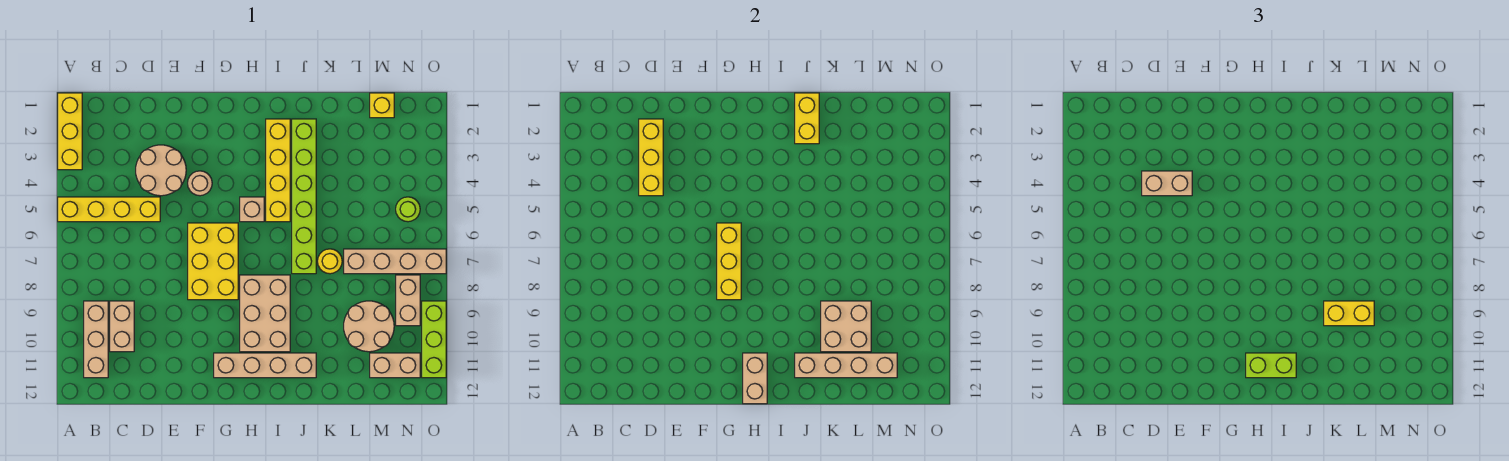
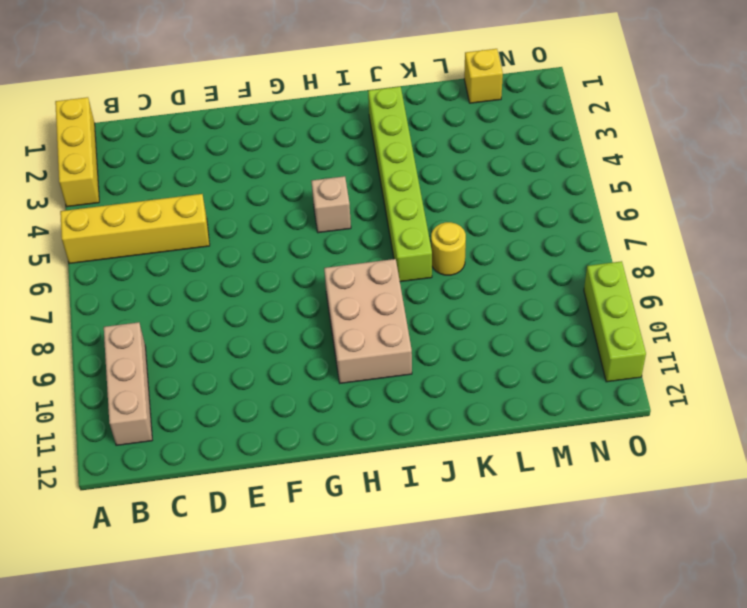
none -> tan 1x2 brick [110,301,134,352]
none -> tan 2x2 round brick [136,145,186,196]
none -> tan 1x1 round brick [188,171,212,196]

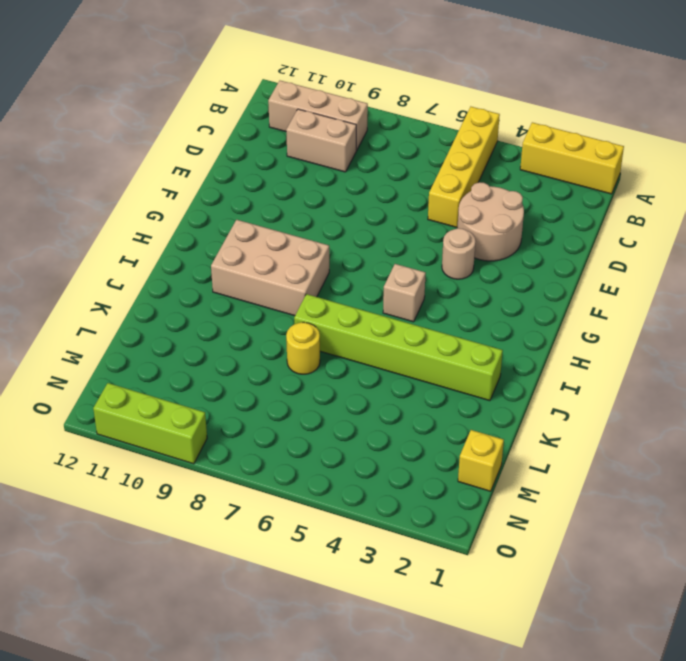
none -> yellow 2x3 brick [188,223,238,300]
none -> tan 1x4 brick [214,353,316,378]
none -> yellow 1x4 brick [266,119,290,222]

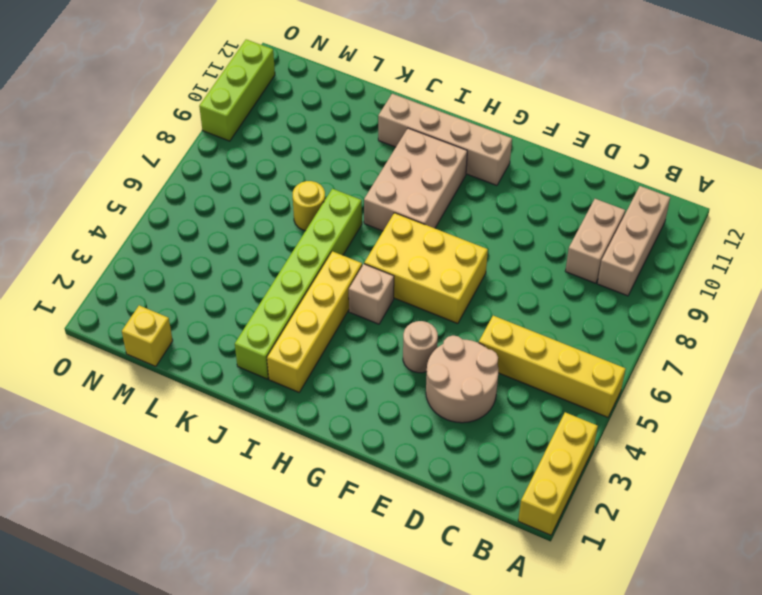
yellow 2x3 brick [364,213,488,324] -> yellow 2x3 brick turned to [188,223,238,300]
none -> tan 1x4 brick [344,249,446,274]
none -> tan 2x2 round brick [344,301,394,352]
none -> tan 1x2 brick [370,353,420,378]

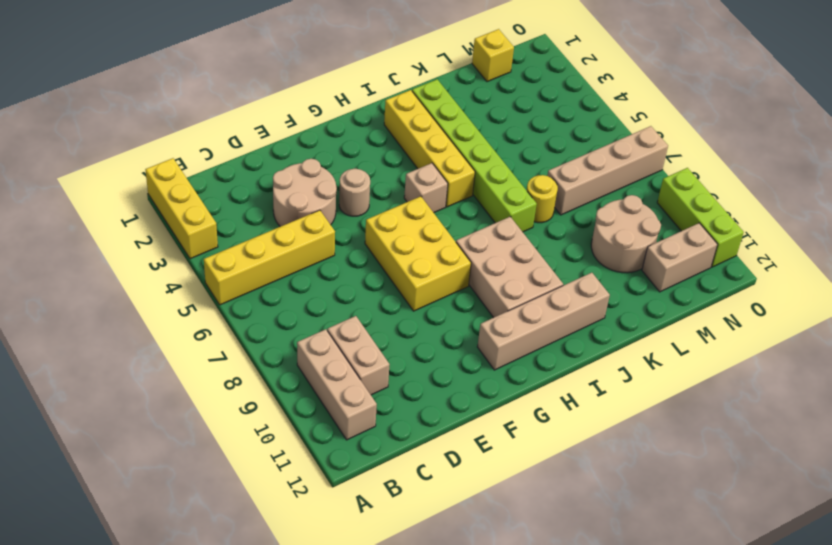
none -> lime 1x1 round brick [396,197,420,222]
none -> tan 1x2 brick [396,275,420,326]
none -> yellow 1x3 brick [639,119,663,196]

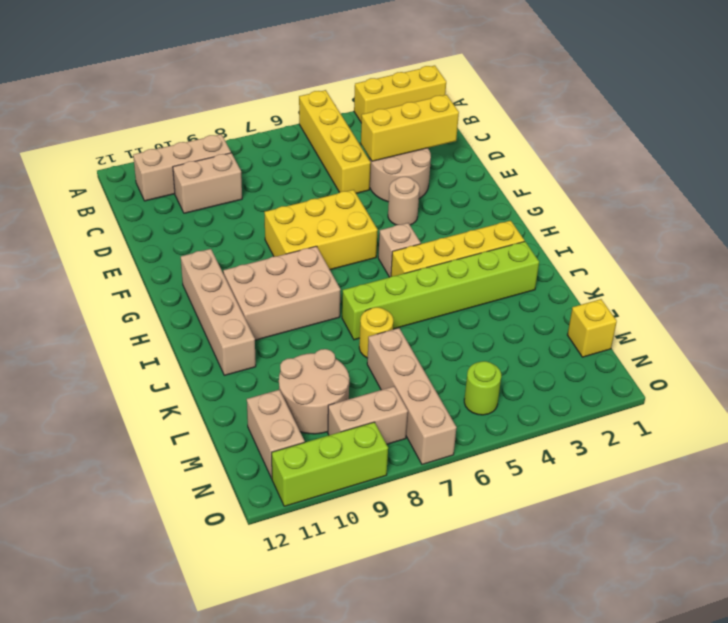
none -> yellow 1x3 brick [717,223,741,300]
none -> tan 1x2 brick [743,353,767,404]
none -> yellow 1x2 brick [795,93,819,144]

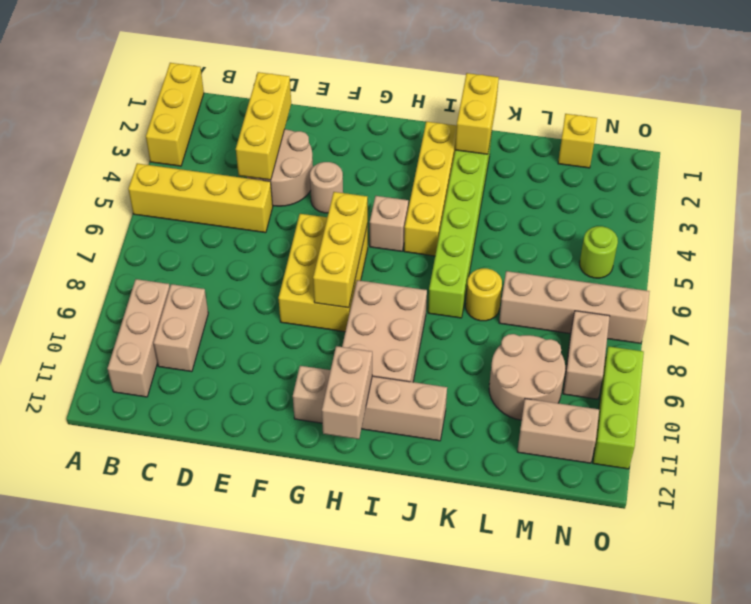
none -> tan 1x4 brick [795,353,897,378]
none -> tan 2x2 brick [821,301,871,352]
none -> tan 1x2 brick [1142,171,1192,196]

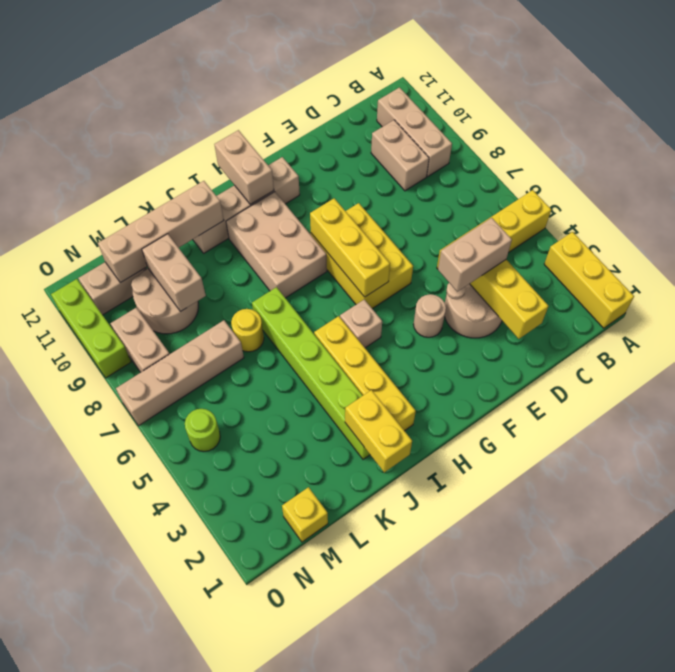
tan 1x2 brick [142,234,206,312] -> tan 2x2 brick [821,301,871,352]
none -> lime 1x2 brick [1246,353,1296,378]
none -> yellow 1x2 brick [1324,301,1374,326]

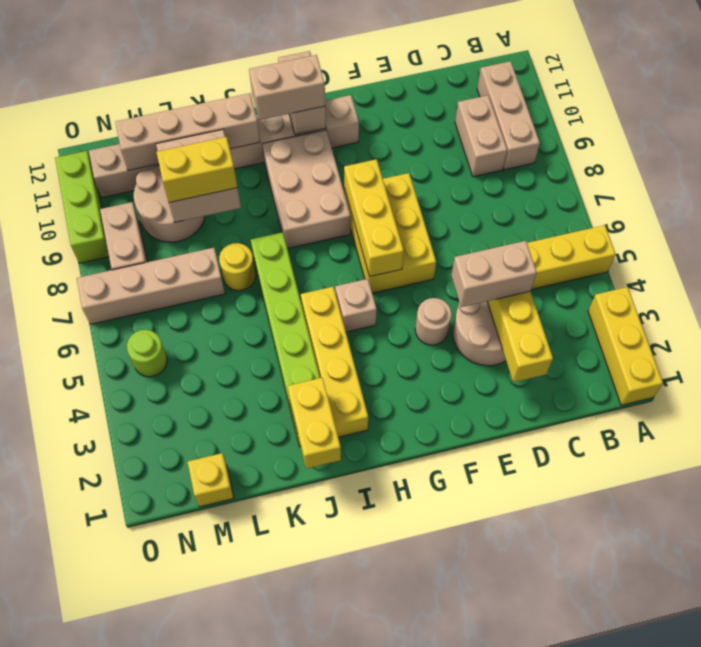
tan 1x2 brick [249,55,325,120] -> lime 1x2 brick [1246,353,1296,378]

